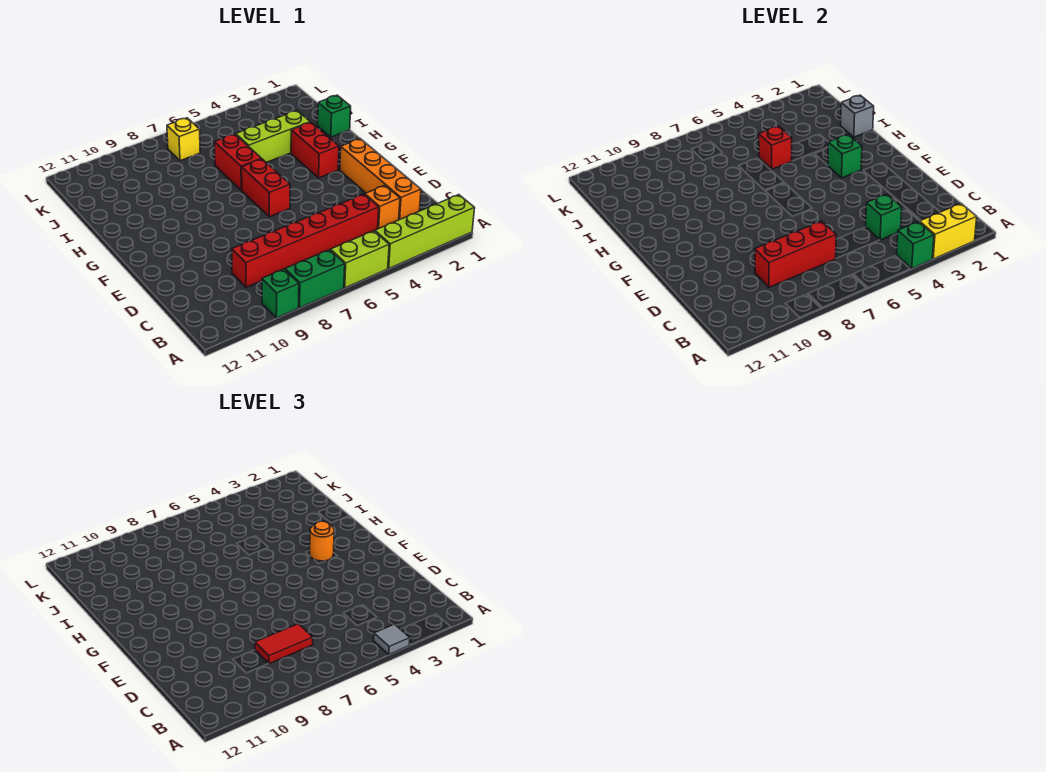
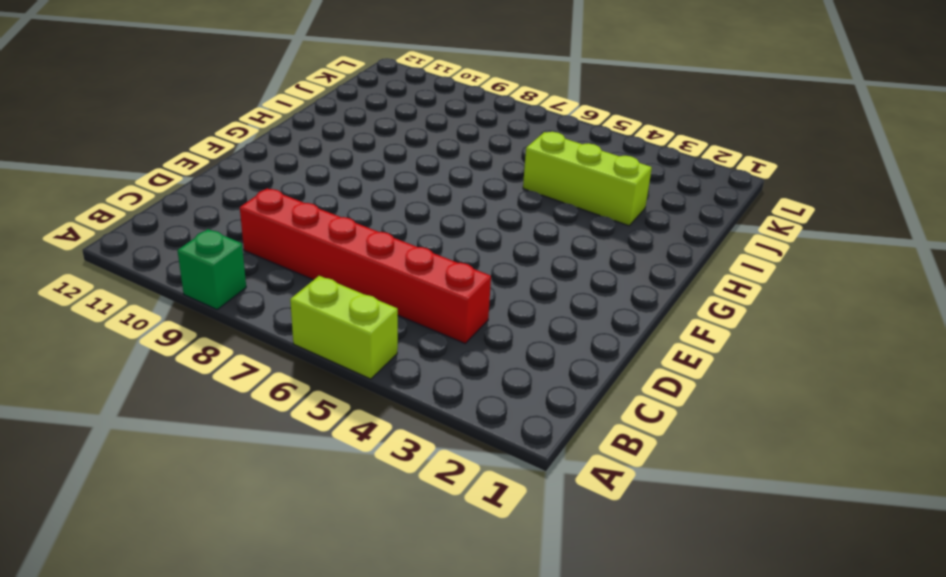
none -> lime 1x4 brick [375,195,475,268]
none -> green 1x2 brick [285,250,345,308]
none -> orange 1x4 brick [340,139,421,220]

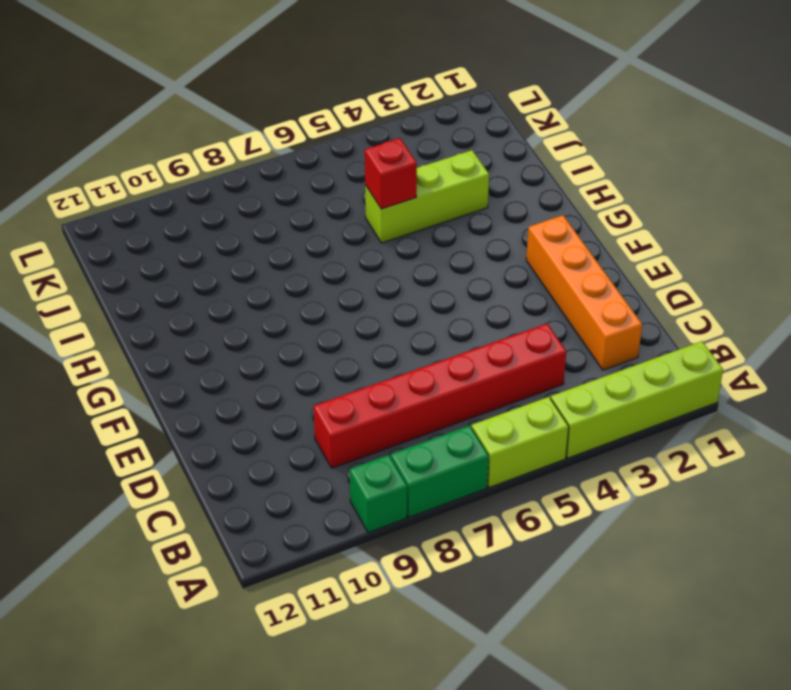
none -> orange 1x1 brick [365,186,400,229]
none -> red 1x2 brick [242,159,290,217]
none -> red 1x2 brick [291,122,339,178]

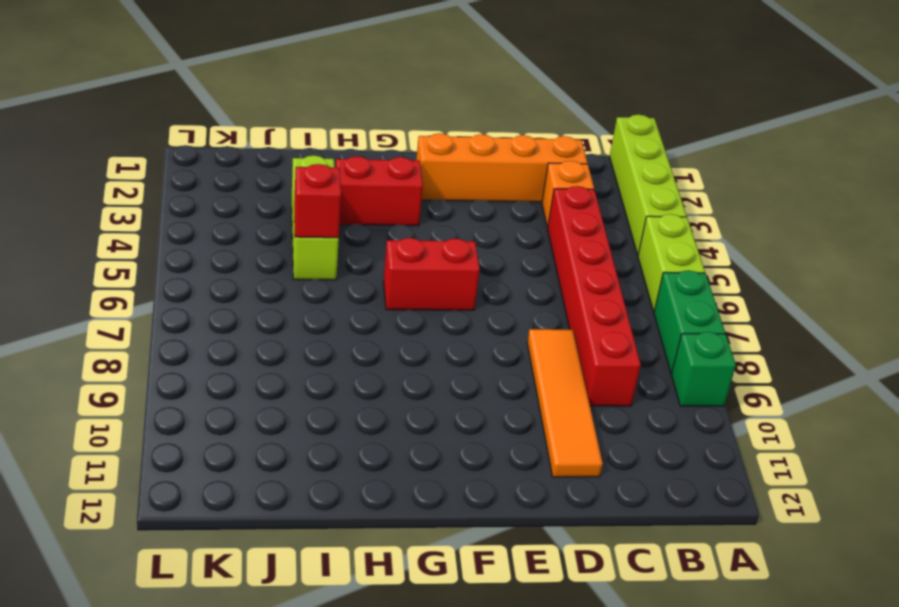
orange 1x4 tile [527,329,603,477] -> none
none -> red 1x2 brick [214,134,262,190]
none -> green 1x1 brick [318,95,351,137]
none -> yellow 1x1 brick [167,118,200,161]

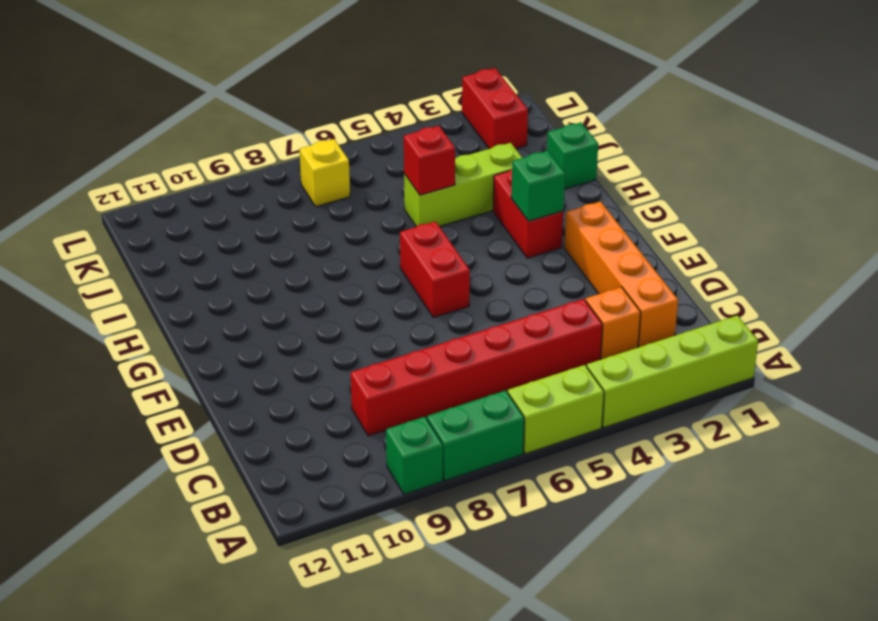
red 1x2 brick [462,68,528,149] -> red 1x2 brick moved to [214,134,262,190]
none -> yellow 1x2 brick [920,204,977,259]
none -> green 1x1 brick [897,222,934,268]
none -> green 1x1 brick [866,194,902,240]

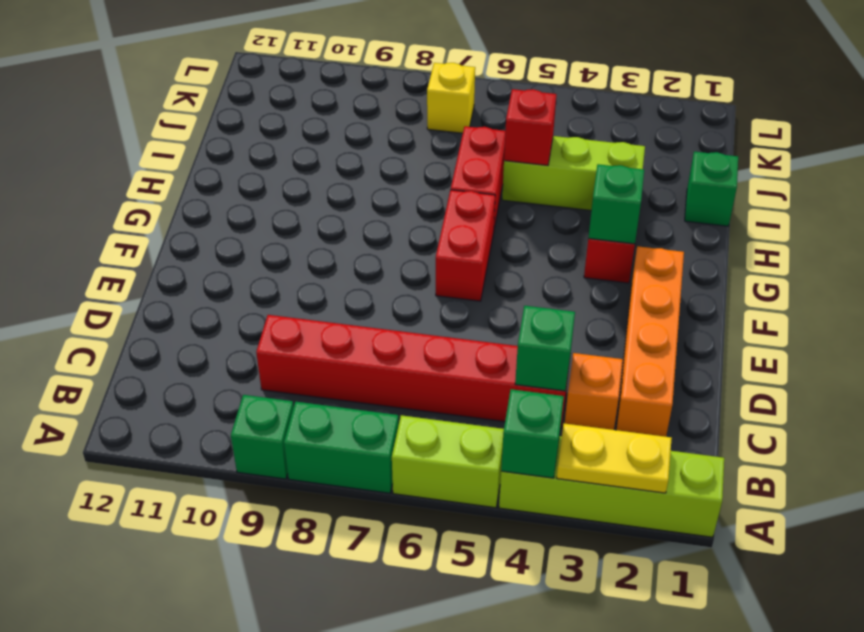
yellow 1x2 plate [557,423,672,493] -> yellow 1x2 brick [920,204,977,259]
none -> red 1x3 brick [755,221,836,287]
none -> grey 1x1 brick [841,95,874,137]
none -> grey 1x1 tile [374,624,410,654]

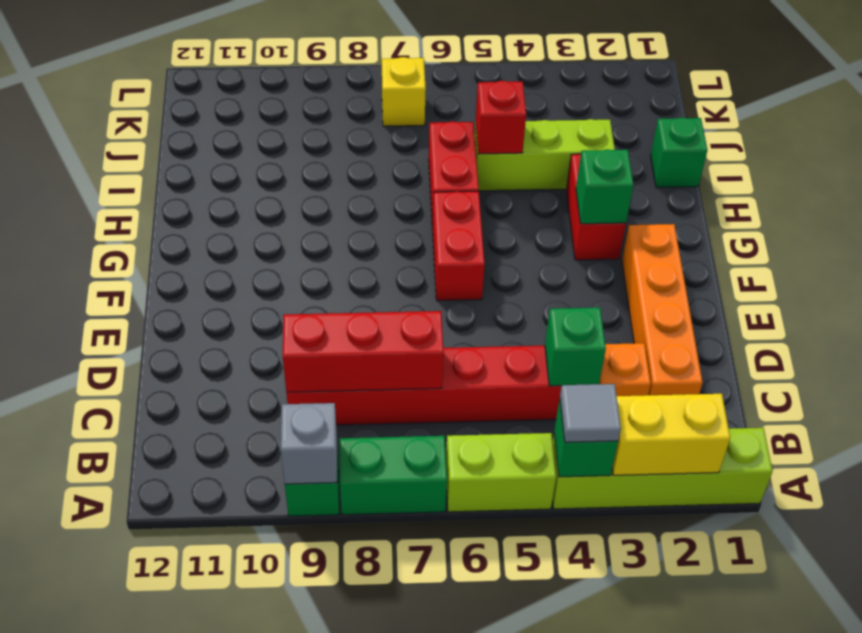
grey 1x1 brick [281,403,337,484] -> grey 1x1 brick moved to [841,95,874,137]
none -> red 1x2 tile [255,624,313,664]
none -> orange 1x1 round brick [310,521,334,561]

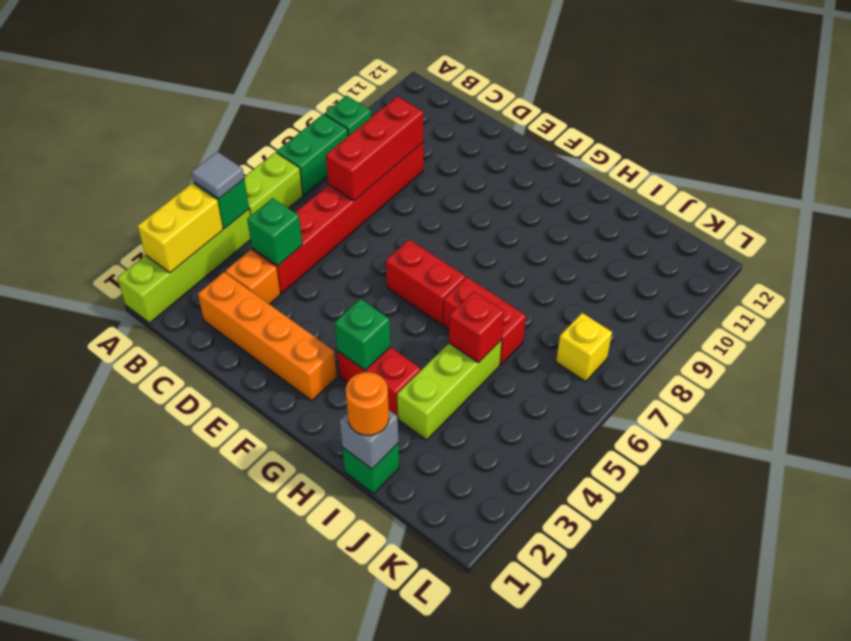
orange 1x1 round brick [346,372,389,435] -> orange 1x1 round brick moved to [310,521,334,561]
none -> red 1x2 tile [255,624,313,664]

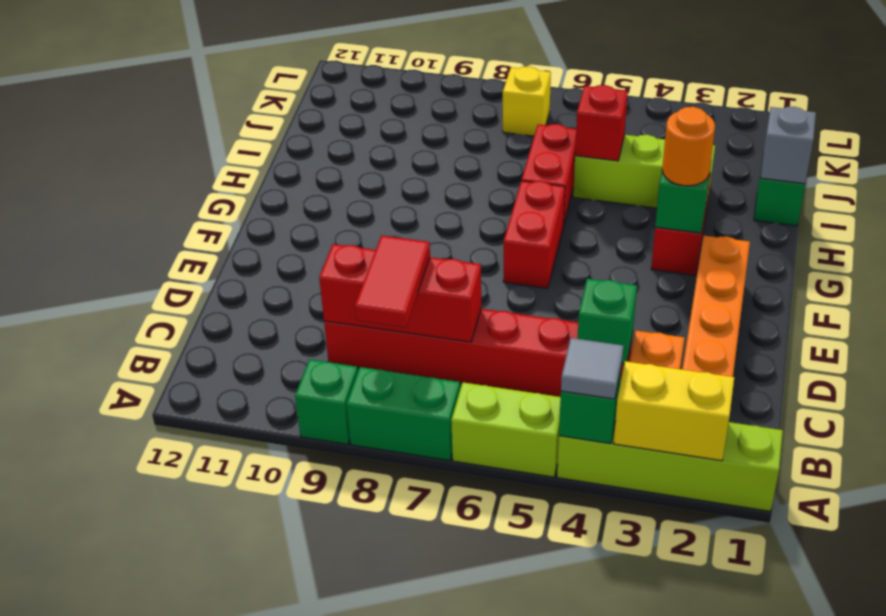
red 1x2 tile [355,235,430,327] -> red 1x2 tile turned to [255,624,313,664]

